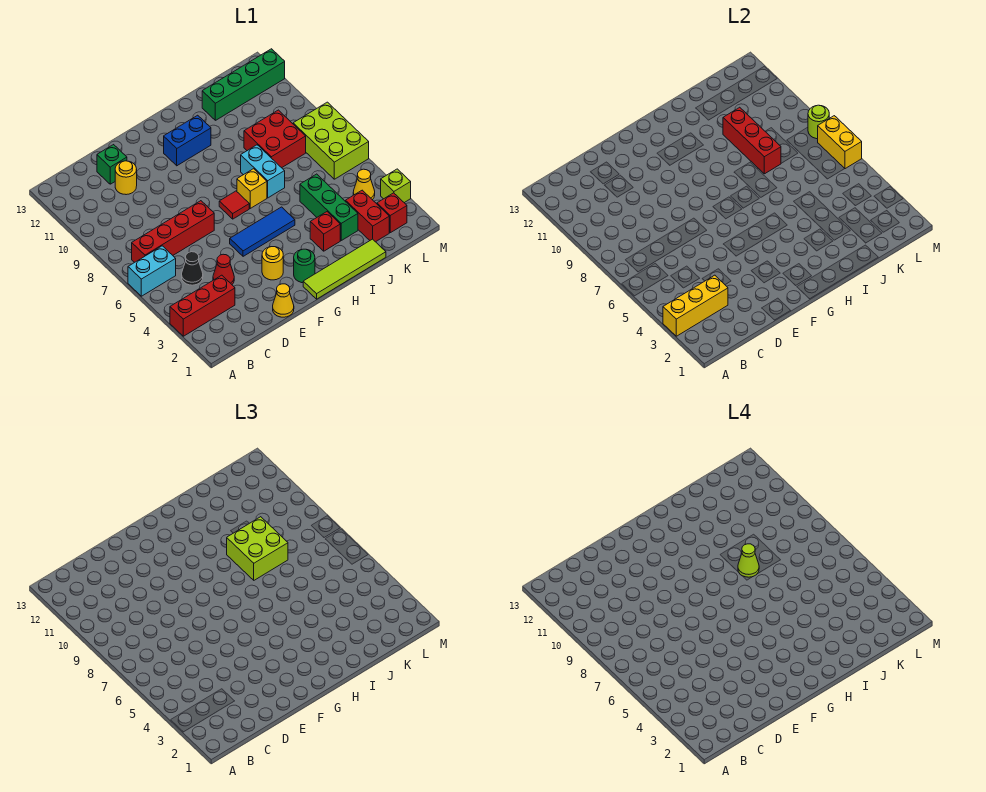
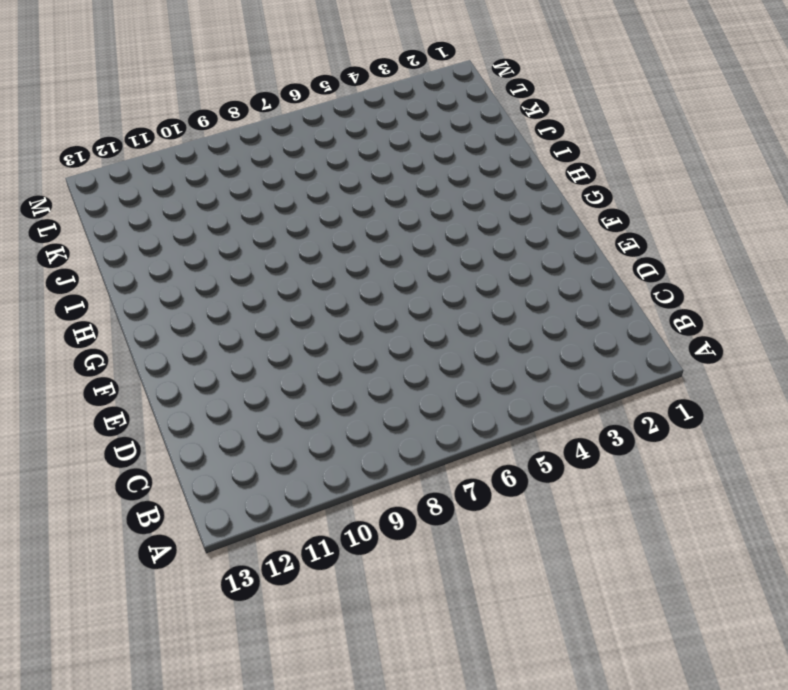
none -> red 1x3 brick [170,275,235,336]
none -> cyan 1x2 brick [128,246,176,296]
none -> red 1x4 brick [132,201,214,262]
none -> black 1x1 cone [182,252,203,285]

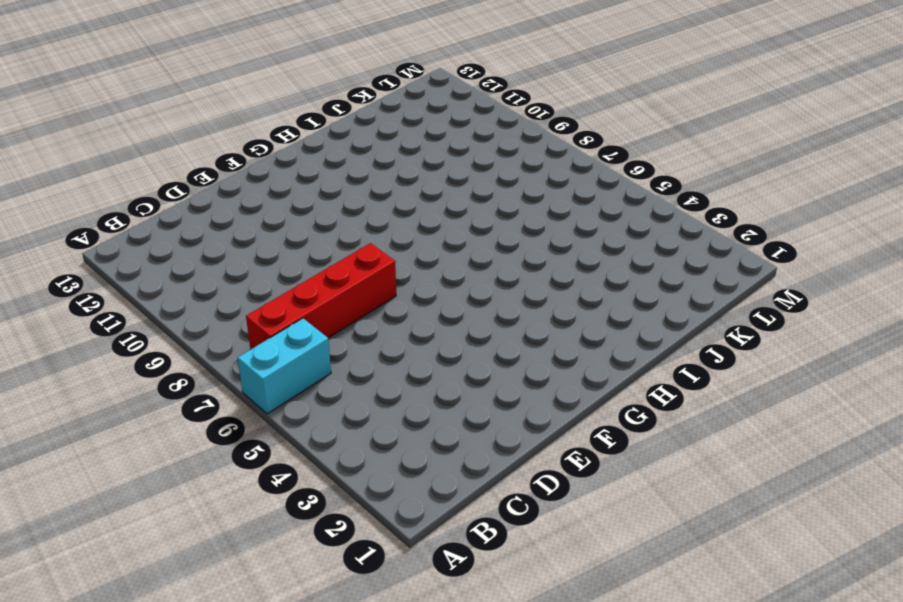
none -> red 1x3 brick [170,275,235,336]
none -> black 1x1 cone [182,252,203,285]
none -> red 1x1 cone [213,254,234,284]
none -> yellow 1x1 round brick [115,161,137,195]

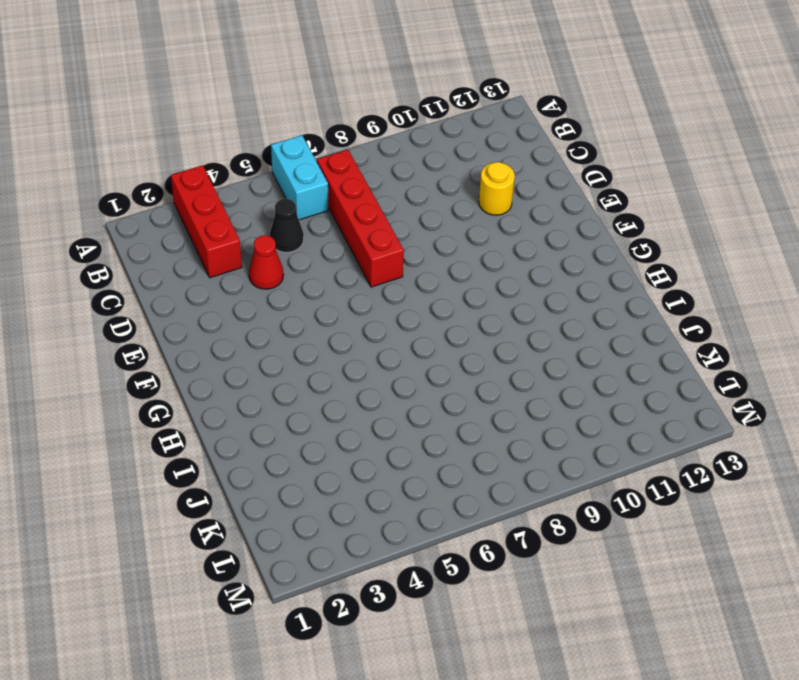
none -> green 1x1 brick [97,145,127,184]
none -> yellow 1x1 cone [273,284,294,317]
none -> yellow 1x1 round brick [262,247,283,280]
none -> blue 1x3 tile [230,207,295,256]

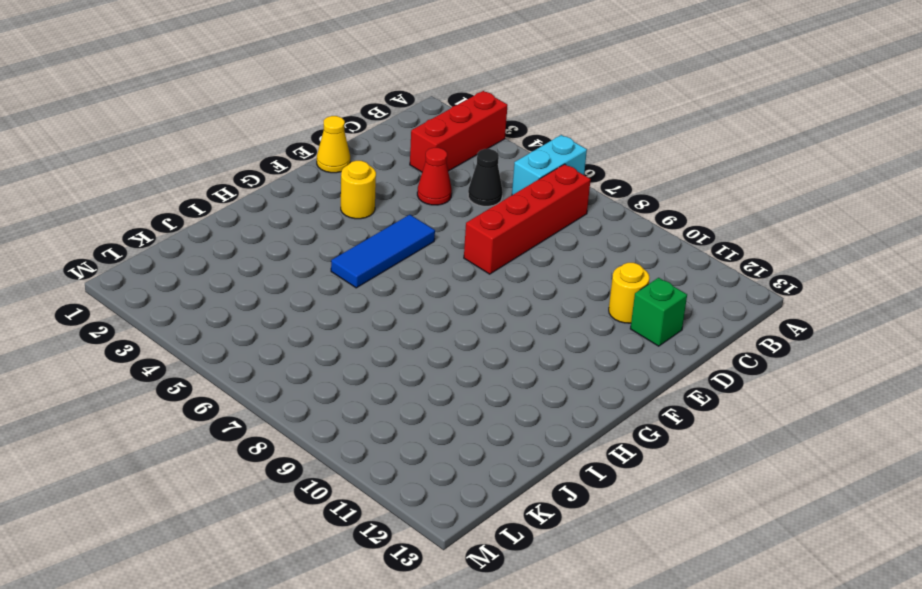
none -> lime 1x4 tile [303,239,386,299]
none -> green 1x1 round brick [294,249,315,283]
none -> red 1x1 tile [219,191,249,219]
none -> blue 1x2 brick [164,115,211,166]

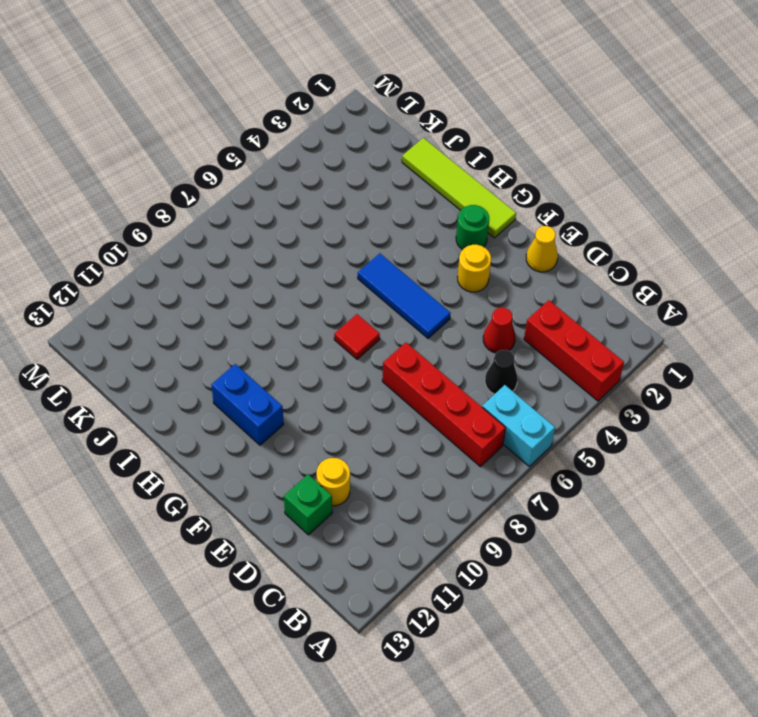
none -> yellow 1x1 brick [237,169,267,208]
none -> red 1x1 brick [310,212,340,251]
none -> cyan 1x2 brick [241,145,285,198]
none -> green 1x3 brick [300,174,358,240]

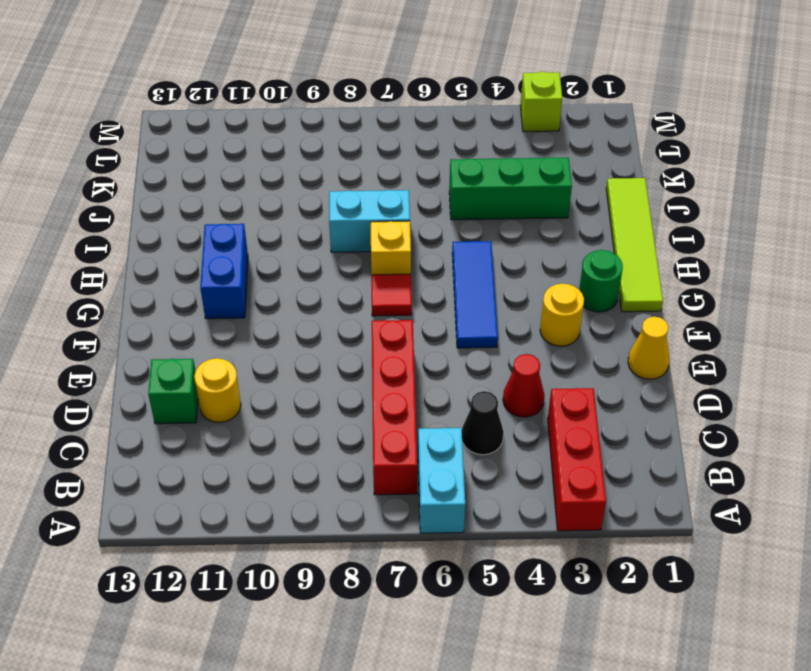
none -> red 1x1 brick [310,212,340,251]
none -> red 2x2 brick [244,110,306,168]
none -> green 1x4 brick [202,49,285,120]
none -> red 1x2 brick [345,190,389,242]

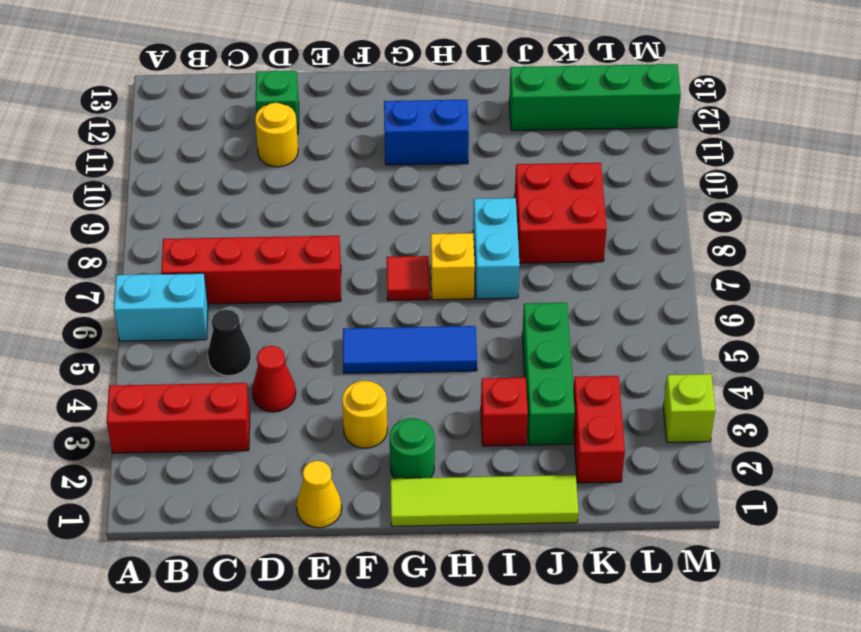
none -> red 1x1 brick [377,193,407,233]
none -> yellow 1x1 cone [353,169,375,200]
none -> lime 2x3 brick [293,102,369,179]
none -> yellow 1x3 brick [663,275,728,336]

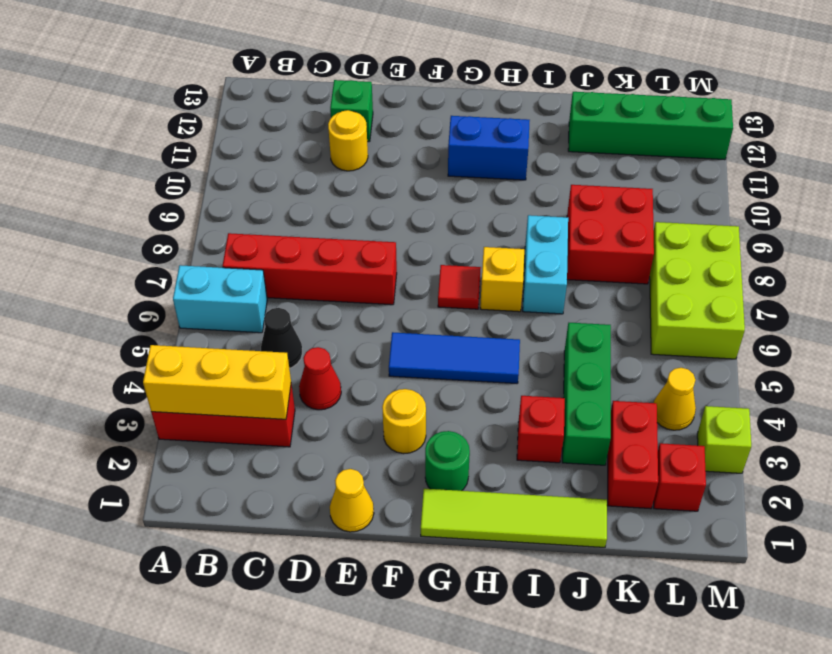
none -> red 1x3 brick [723,107,781,174]
none -> yellow 1x2 brick [818,116,862,169]
none -> lime 1x1 round brick [808,105,829,139]
none -> lime 2x2 brick [227,517,288,580]

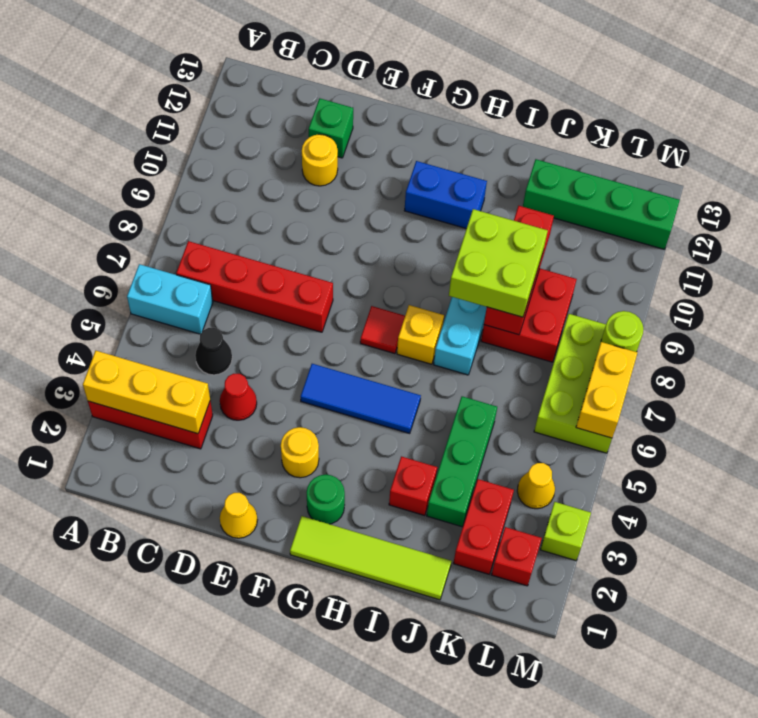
none -> lime 1x1 cone [738,544,759,577]

